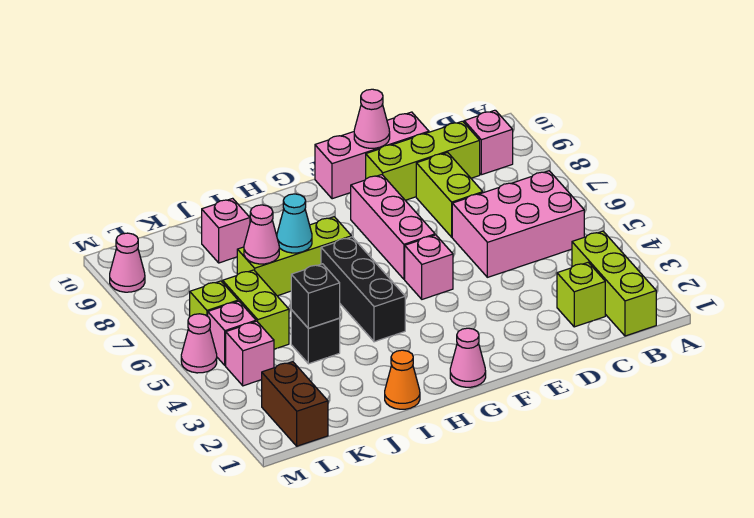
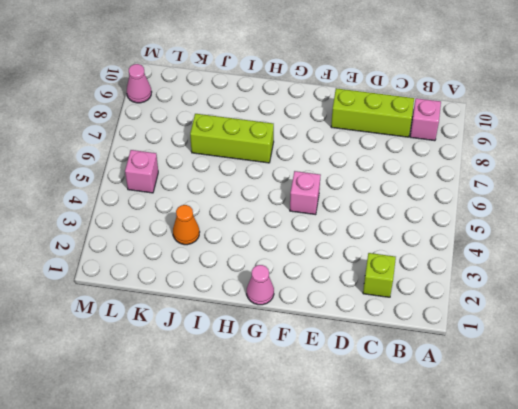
orange 1x1 cone [173,205,200,245] -> orange 1x1 cone moved to [385,350,420,409]
none -> lime 1x3 brick [572,231,656,336]
none -> pink 2x3 brick [452,171,584,277]
none -> lime 1x2 brick [416,152,483,237]

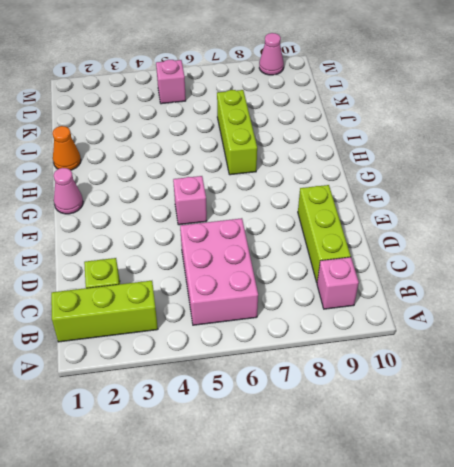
none -> lime 1x2 brick [416,152,483,237]
none -> pink 1x3 brick [315,112,429,199]
none -> pink 1x3 brick [351,175,435,279]

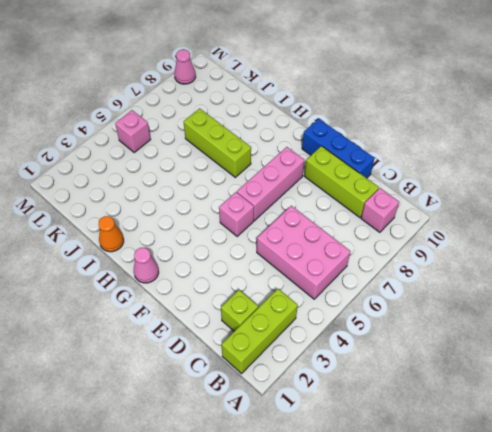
blue 1x3 brick [302,119,375,178] -> pink 1x3 brick [315,112,429,199]
none -> lime 1x2 brick [416,152,483,237]
none -> black 1x3 brick [321,237,405,342]
none -> black 1x1 brick [291,310,340,364]

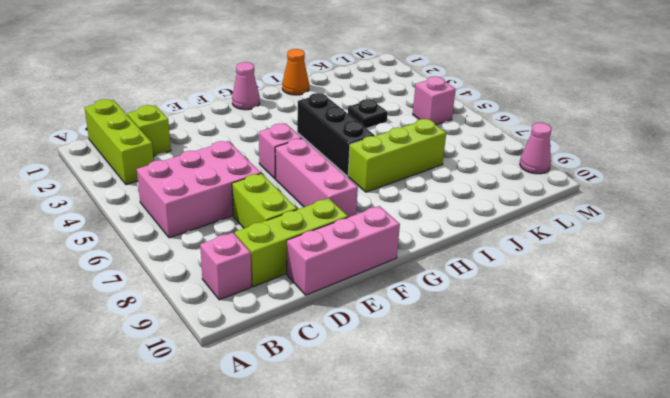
black 1x1 plate [348,99,388,128] -> black 1x1 brick [291,310,340,364]
none -> pink 1x1 brick [202,198,250,263]
none -> lime 1x2 brick [223,270,289,349]
none -> brown 1x2 brick [262,362,328,446]

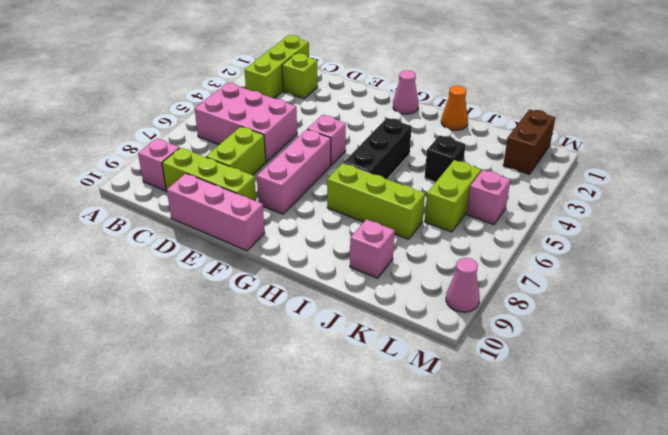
none -> pink 1x1 brick [226,321,274,386]
none -> lime 1x1 brick [190,281,238,316]
none -> pink 1x1 cone [181,314,217,373]

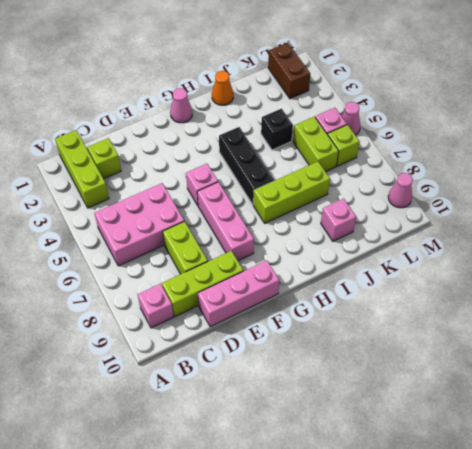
none -> pink 1x1 brick [226,321,274,386]
none -> pink 1x1 cone [354,89,390,148]
none -> cyan 1x1 cone [277,194,312,253]

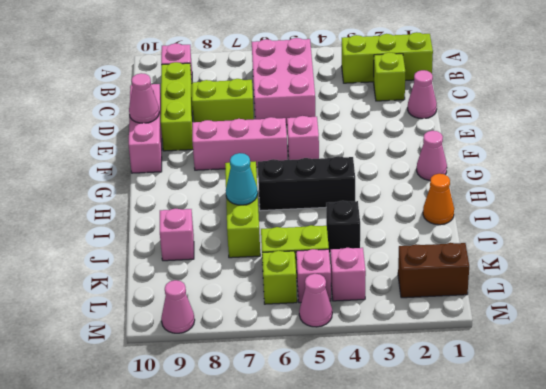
pink 1x1 cone [408,70,437,119] -> pink 1x1 cone moved to [244,205,279,264]
none -> black 1x1 brick [291,264,340,328]

